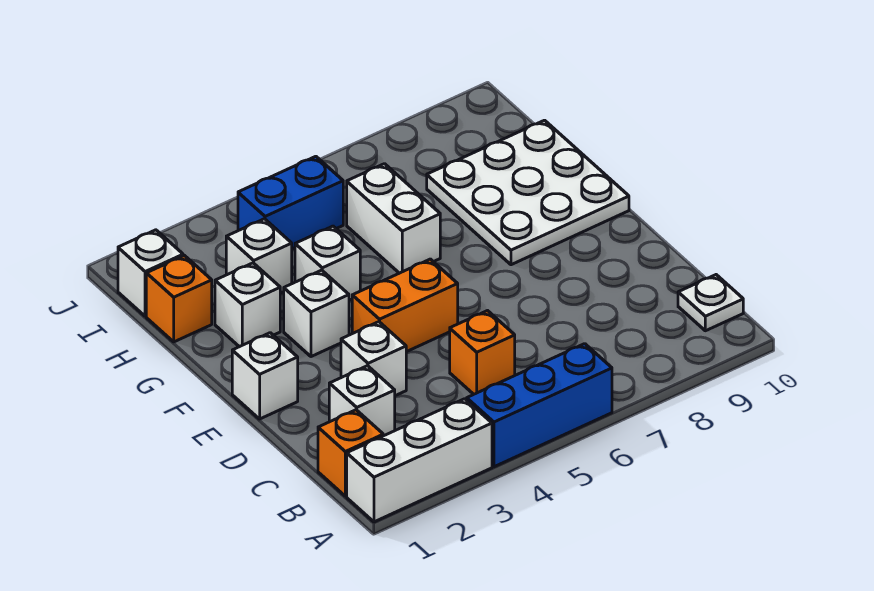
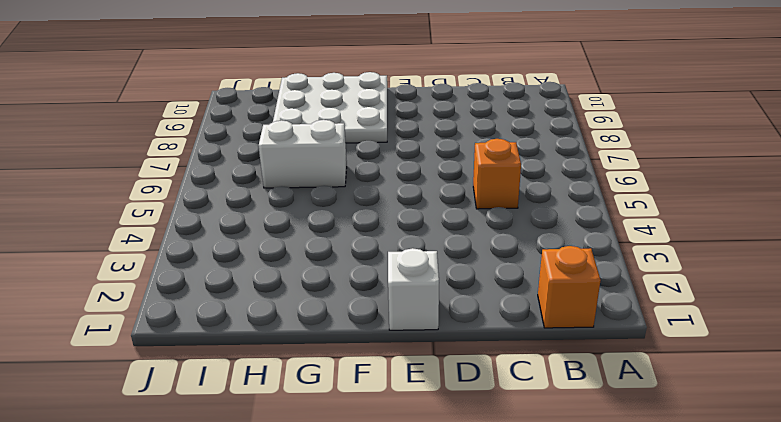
none -> white 1x3 brick [347,399,492,522]
none -> blue 1x3 brick [467,344,612,467]
none -> white 1x1 plate [678,275,743,331]

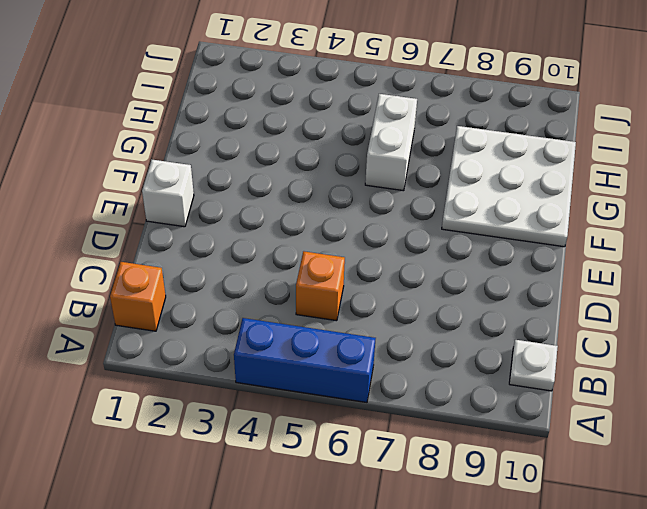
none -> white 1x3 brick [347,399,492,522]
none -> white 1x1 brick [329,366,395,436]
none -> white 1x1 brick [341,322,406,396]

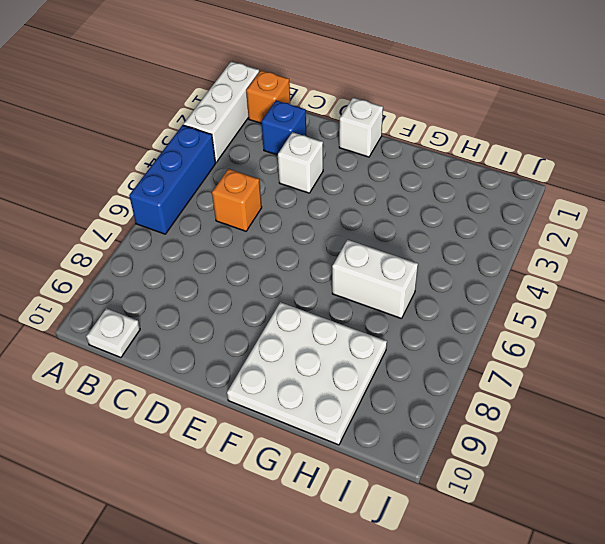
blue 1x1 brick [261,100,306,155] -> white 1x1 brick [329,366,395,436]
none -> orange 1x2 brick [352,259,458,352]
none -> white 1x1 brick [284,270,349,357]
none -> white 1x1 brick [215,263,280,347]

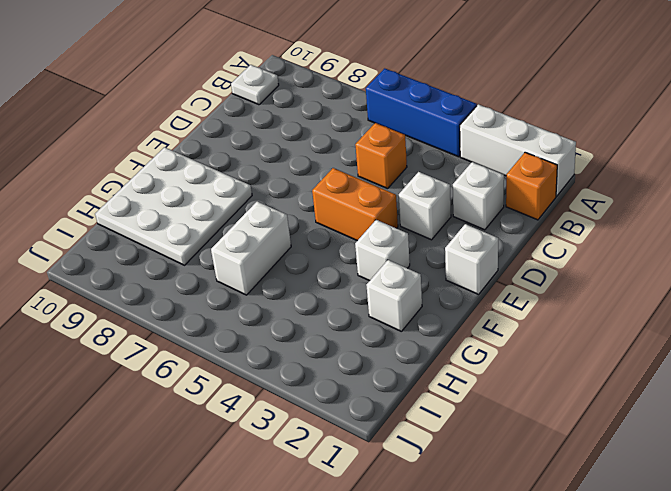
none -> white 1x1 brick [295,226,360,300]
none -> orange 1x1 brick [146,256,212,342]
none -> white 1x1 brick [226,219,292,293]

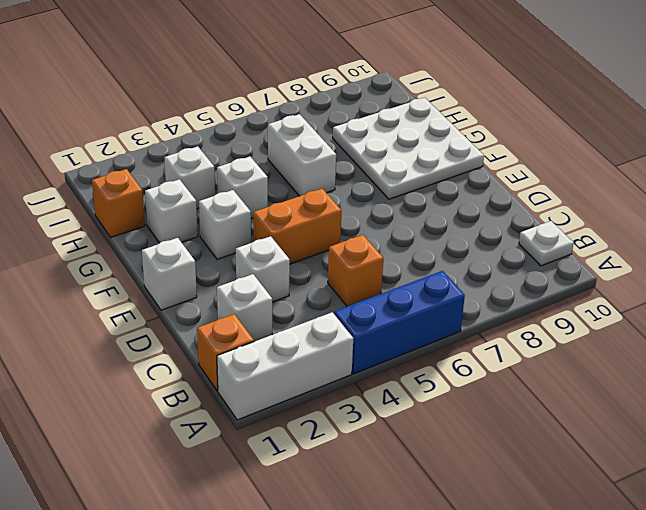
none -> white 1x1 brick [118,230,183,316]
none -> blue 1x2 brick [238,156,343,249]

